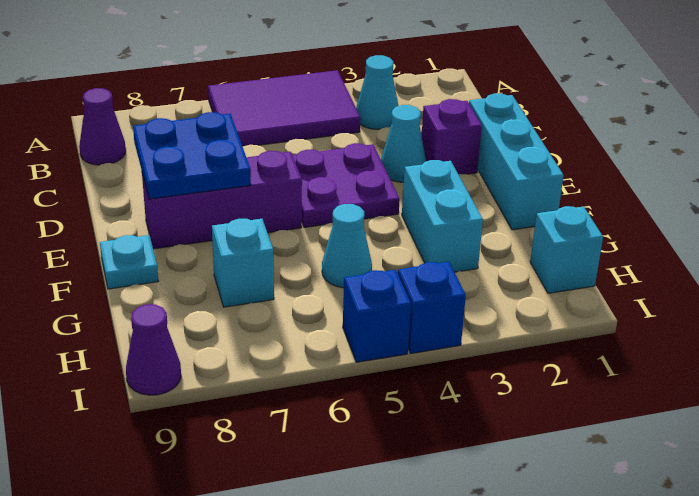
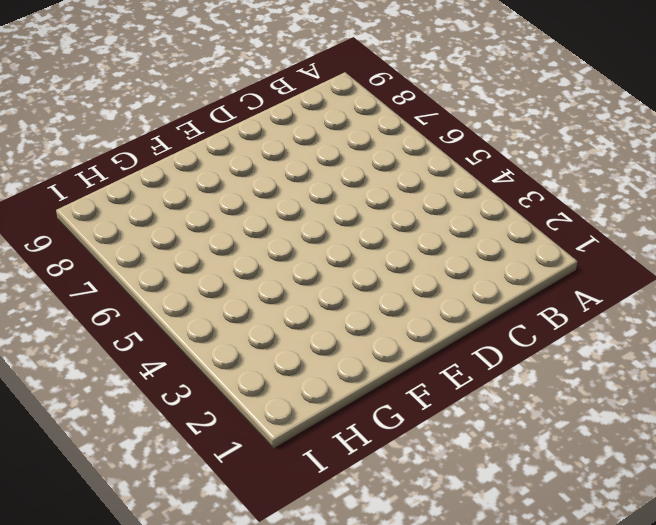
none -> purple 2x3 tile [208,70,360,147]
none -> cyan 1x1 cone [356,55,398,129]
none -> purple 1x1 cone [79,88,126,165]

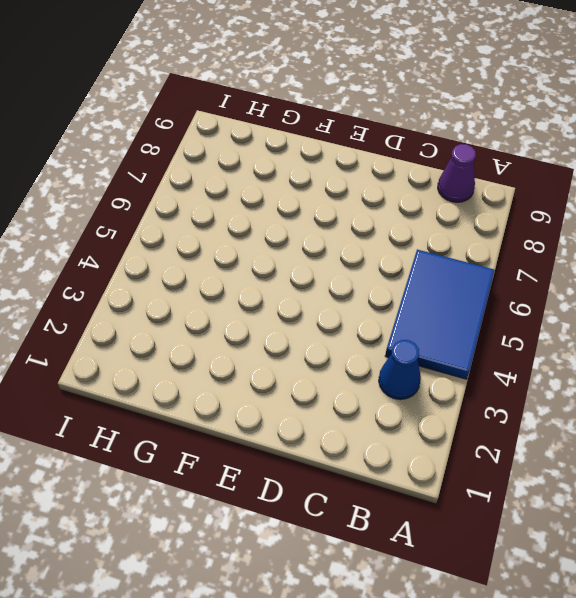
blue 2x3 tile [385,250,495,379] -> purple 2x3 tile [208,70,360,147]
blue 1x1 cone [379,340,421,399] -> cyan 1x1 cone [356,55,398,129]
none -> cyan 1x3 brick [469,93,564,230]
none -> purple 1x1 brick [422,99,482,174]
none -> cyan 1x1 cone [381,105,426,182]

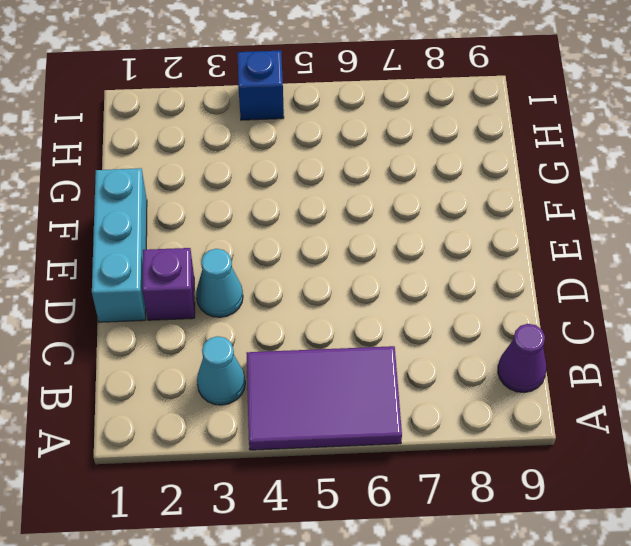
none -> purple 2x2 plate [292,143,400,228]
none -> purple 1x3 brick [142,151,302,249]
none -> cyan 1x2 brick [402,160,483,272]

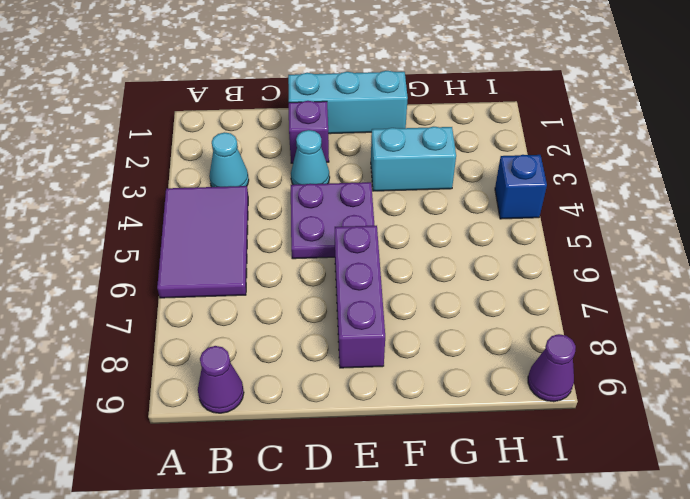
none -> cyan 1x1 plate [100,235,158,289]
none -> cyan 1x1 cone [322,204,372,288]
none -> cyan 1x1 brick [212,219,274,307]

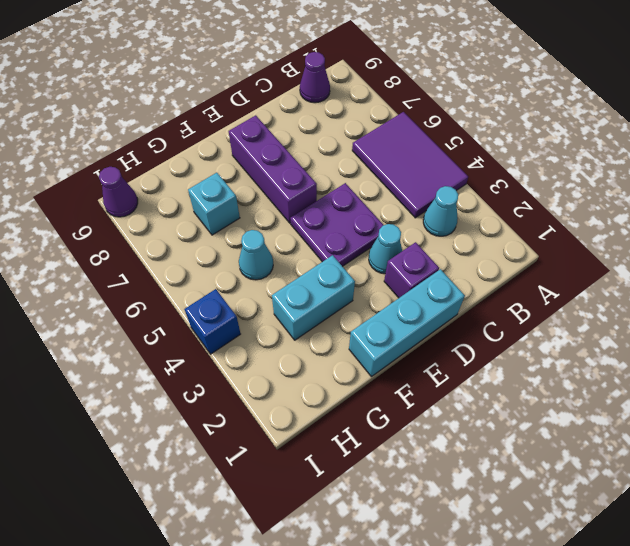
none -> cyan 1x1 plate [100,235,158,289]
none -> cyan 1x1 brick [530,206,603,293]
none -> blue 1x1 brick [343,270,411,362]

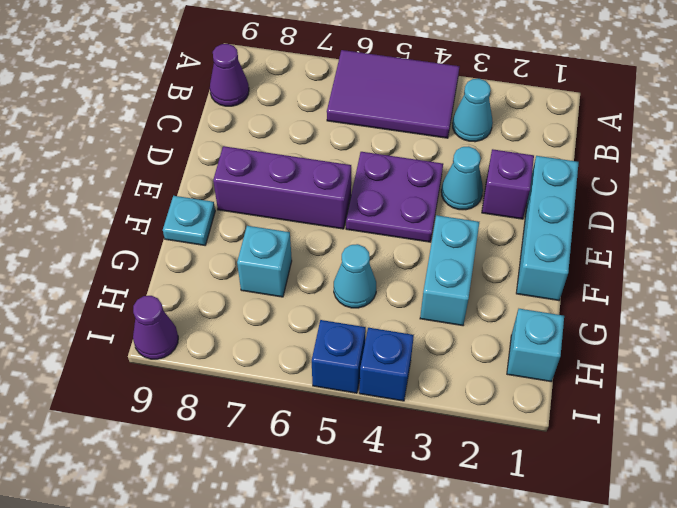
none -> blue 2x2 plate [133,112,251,199]

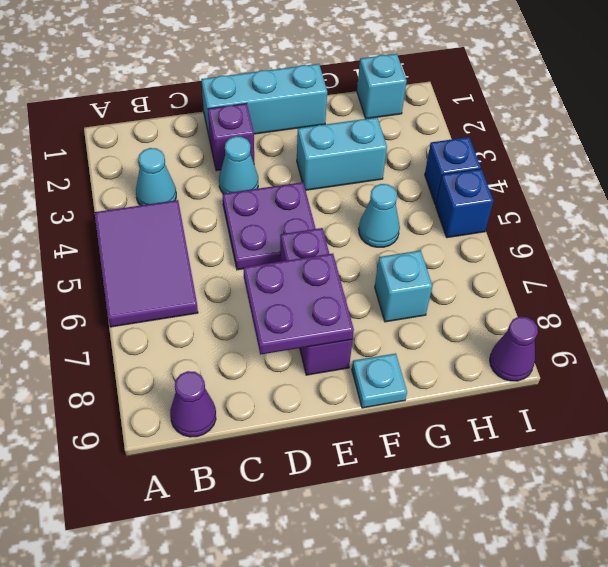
purple 2x2 plate [243,254,354,354] -> blue 2x2 plate [133,112,251,199]

